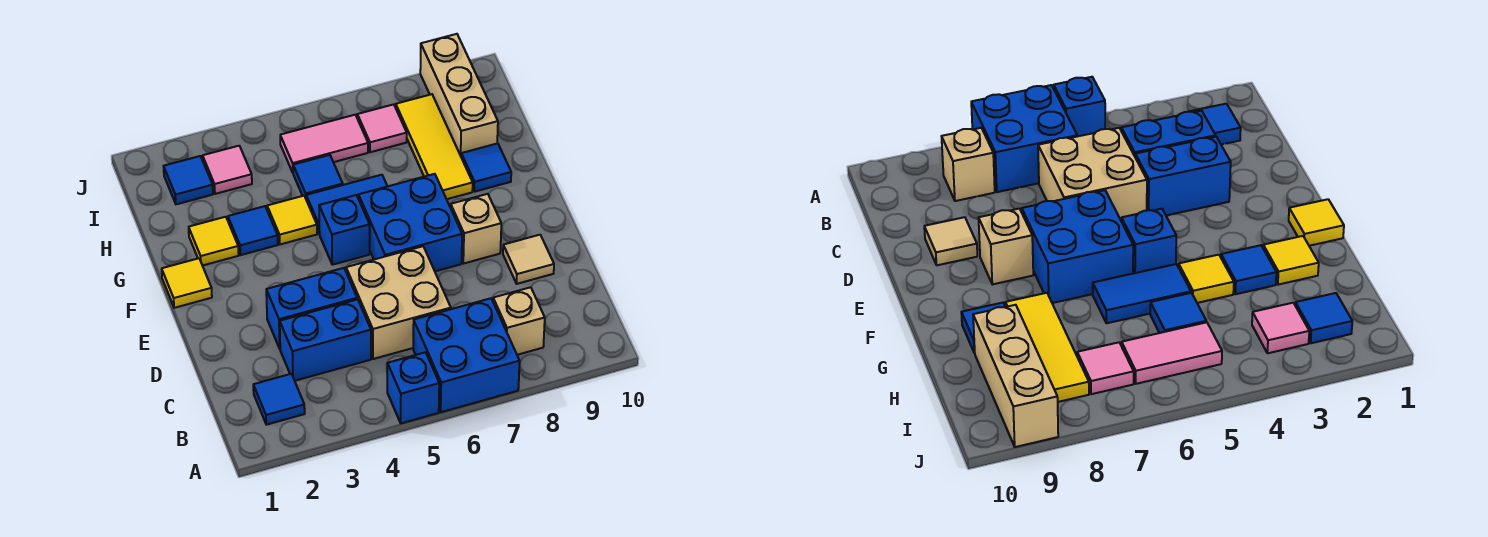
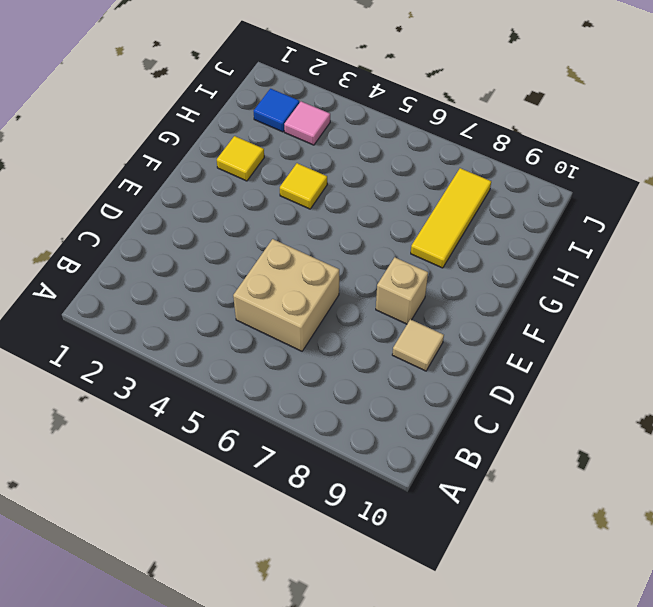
none -> blue 1x1 brick [387,352,439,423]
none -> blue 2x2 brick [413,298,520,412]
none -> blue 1x1 tile [253,374,305,425]

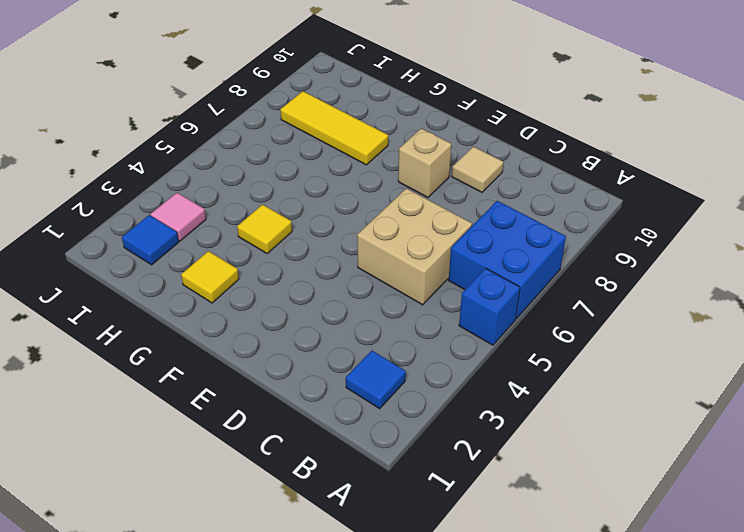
none -> tan 1x1 brick [493,287,545,355]
none -> blue 1x2 brick [280,299,371,381]
none -> blue 1x2 brick [266,268,357,349]

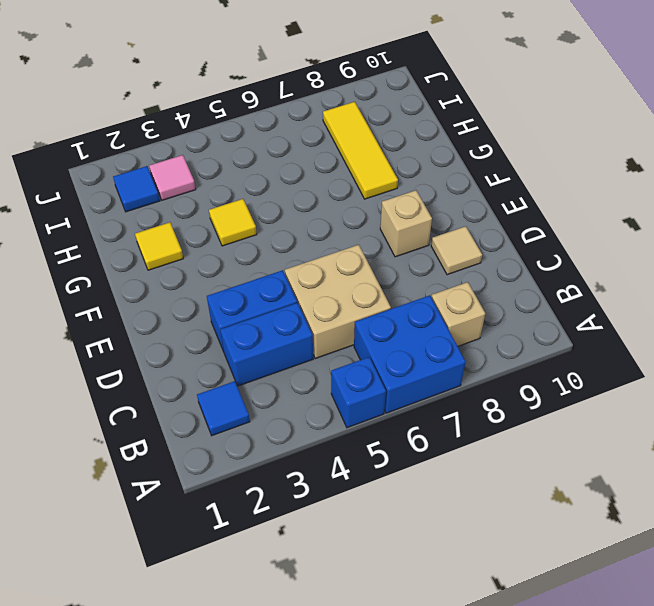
none -> blue 2x2 brick [358,174,462,271]
none -> yellow 1x1 tile [162,258,212,308]
none -> blue 1x1 brick [319,195,370,265]

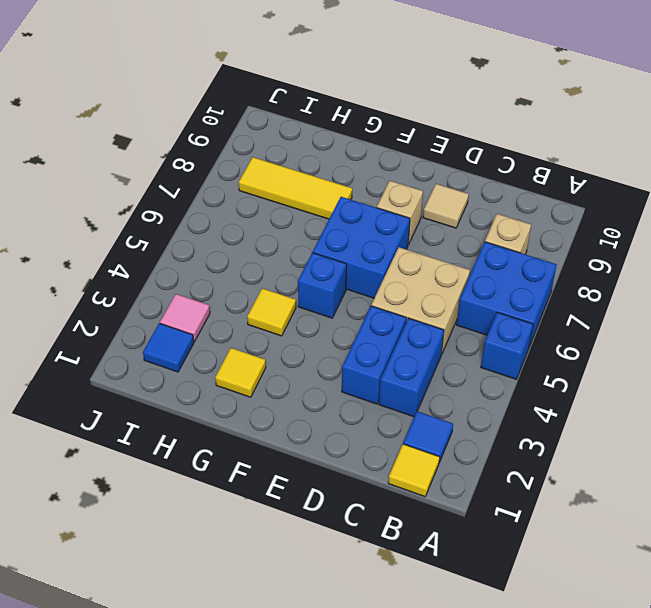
yellow 1x1 tile [388,444,440,496] -> yellow 1x1 tile moved to [162,258,212,308]
none -> blue 1x1 tile [228,206,278,255]
none -> blue 1x2 tile [306,175,387,234]
none -> blue 1x1 tile [461,143,511,192]

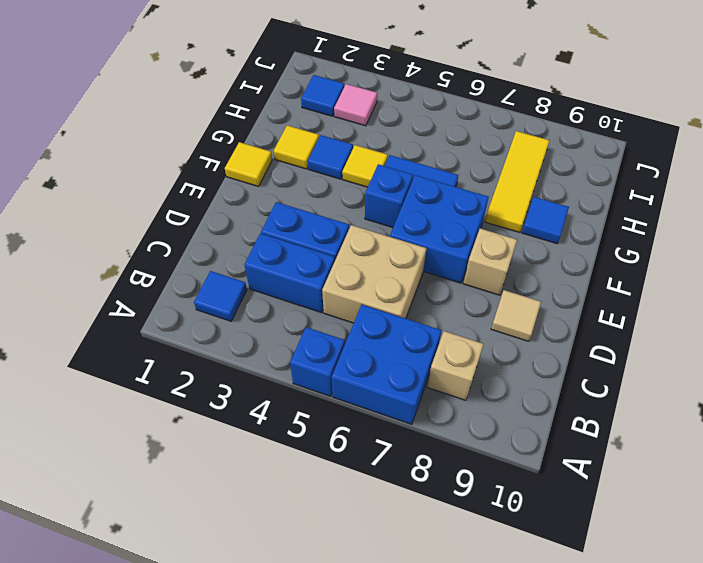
none -> blue 1x1 tile [293,155,343,198]
none -> tan 1x3 brick [420,34,498,156]
none -> pink 1x2 tile [280,115,368,172]

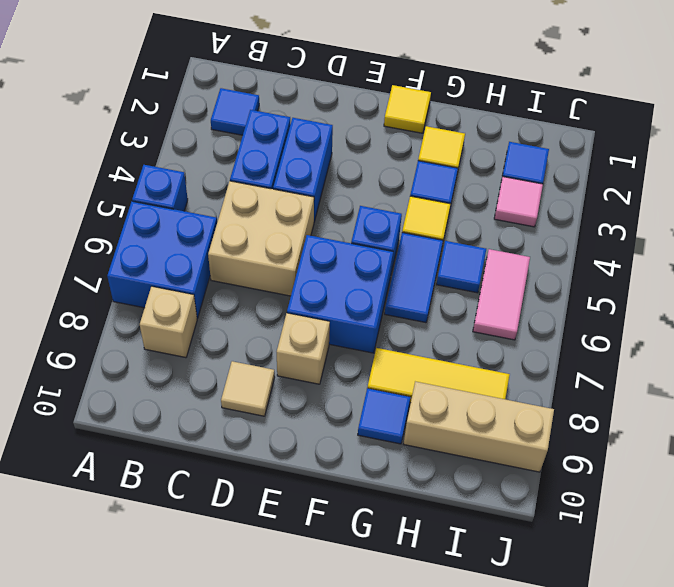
none -> pink 1x1 tile [357,104,407,152]

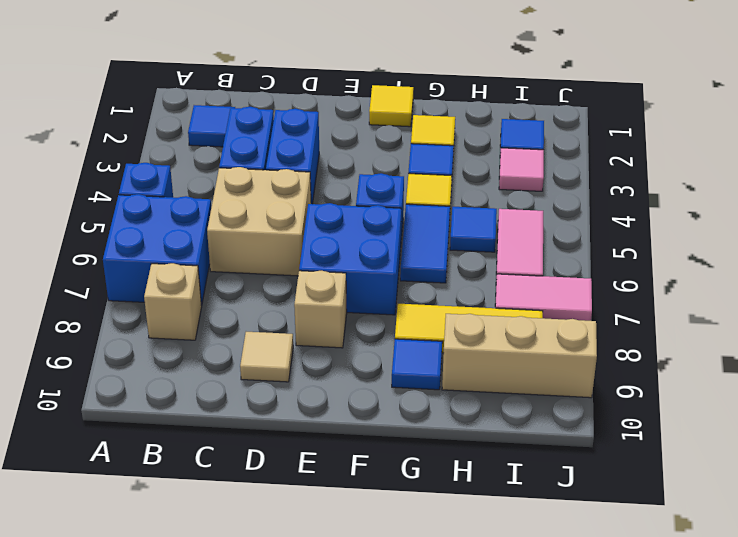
pink 1x2 tile [495,274,592,321] -> pink 1x1 tile [357,104,407,152]

